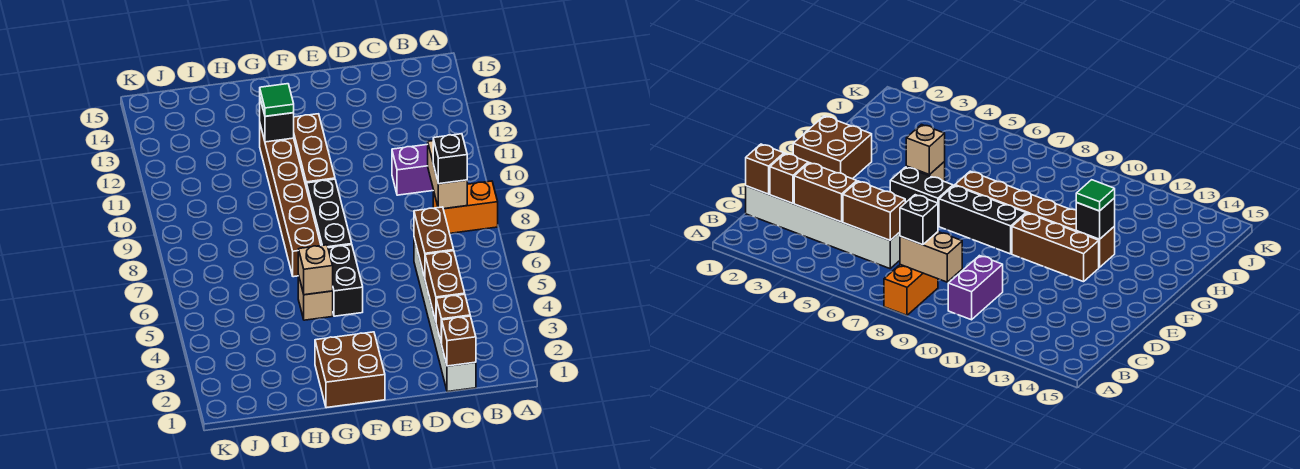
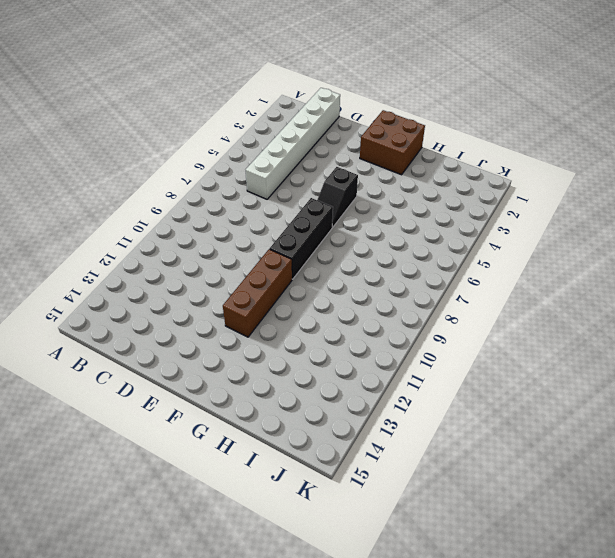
black 1x2 slope [317,167,358,227] -> black 1x2 brick [328,245,363,316]
none -> orange 1x2 brick [433,181,498,233]
none -> purple 1x2 brick [392,144,433,195]
none -> tan 1x1 brick [298,275,333,320]

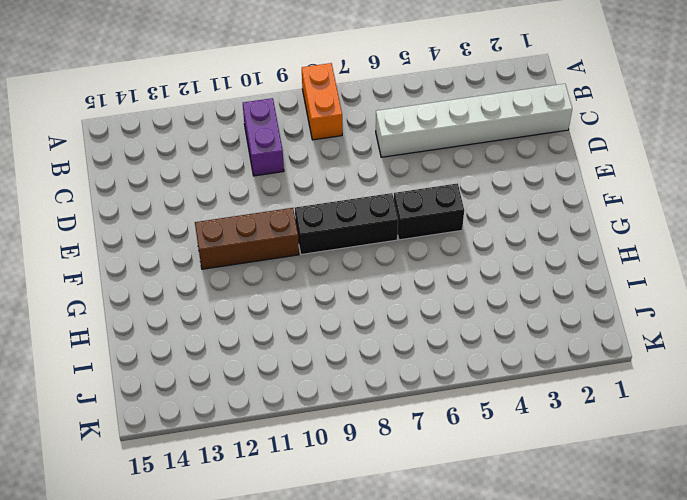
none -> brown 2x2 brick [315,332,385,408]
none -> tan 1x1 brick [298,275,333,320]
none -> brown 1x6 brick [260,125,321,277]

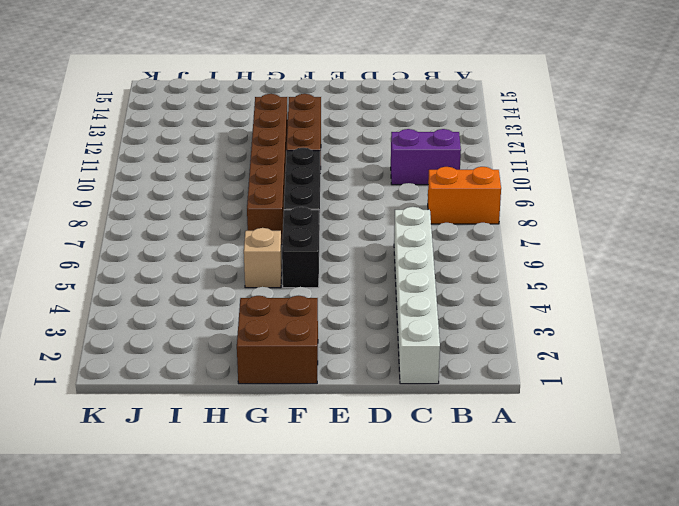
none -> tan 1x2 brick [428,141,467,209]
none -> brown 1x1 brick [442,316,476,366]
none -> brown 1x1 brick [436,294,470,344]

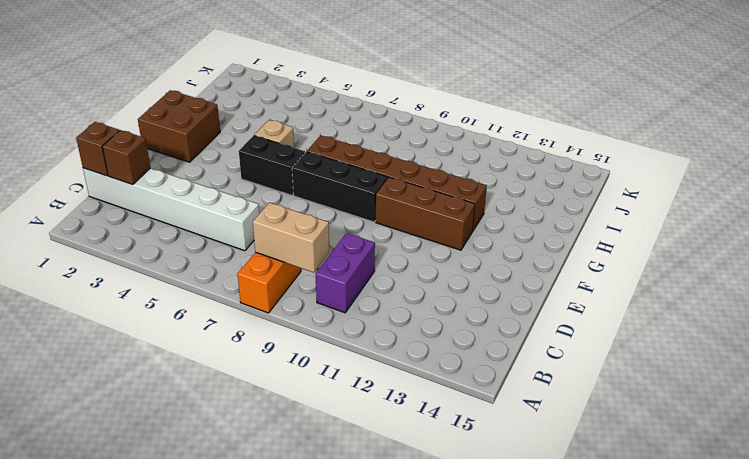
none -> brown 1x2 brick [425,251,465,321]
none -> brown 1x2 brick [414,207,454,278]
none -> tan 1x1 brick [298,245,333,295]

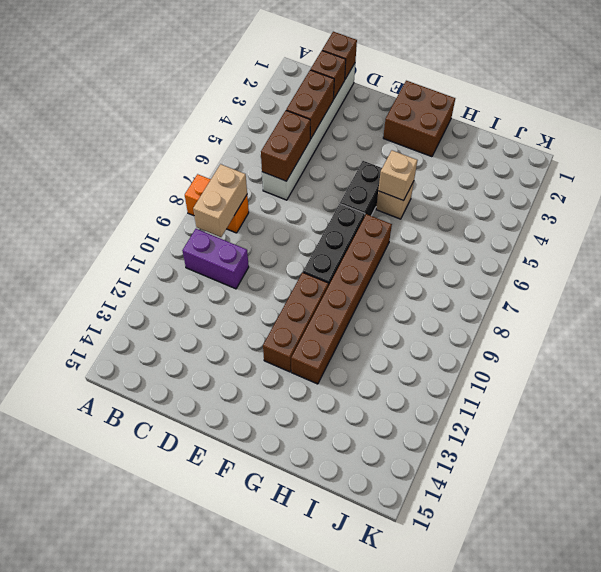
none -> black 1x1 brick [260,99,294,142]
none -> black 1x1 brick [433,134,467,184]
none -> green 1x1 tile [260,84,294,116]

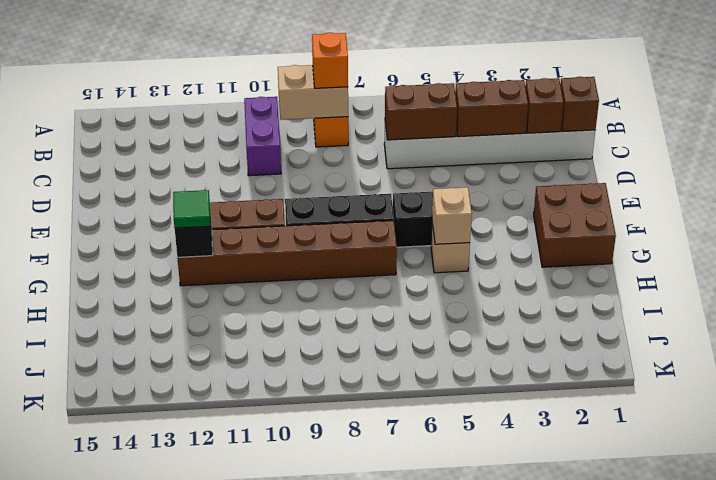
orange 1x1 brick [312,33,348,88] -> black 1x1 brick [433,134,467,184]

